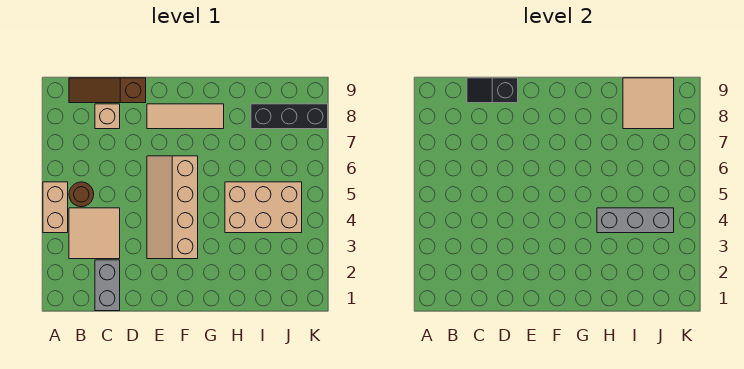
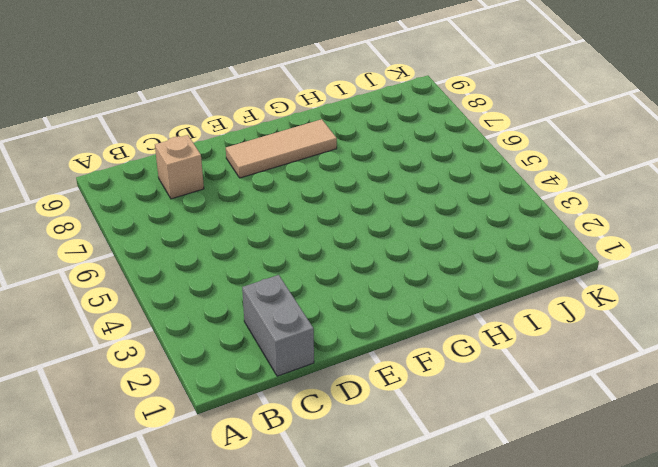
none -> tan 1x2 brick [43,182,68,233]
none -> tan 2x2 tile [69,208,120,259]
none -> brown 1x1 round brick [69,182,94,207]

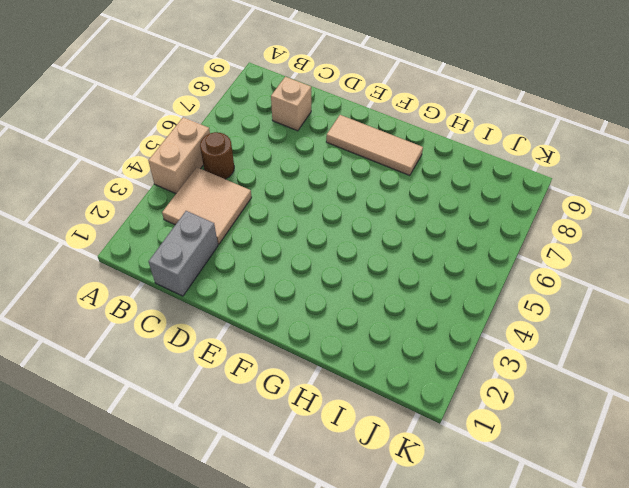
none -> brown 1x3 slope [69,78,146,103]
none -> tan 2x4 slope [147,156,198,259]
none -> tan 2x3 brick [225,182,302,233]

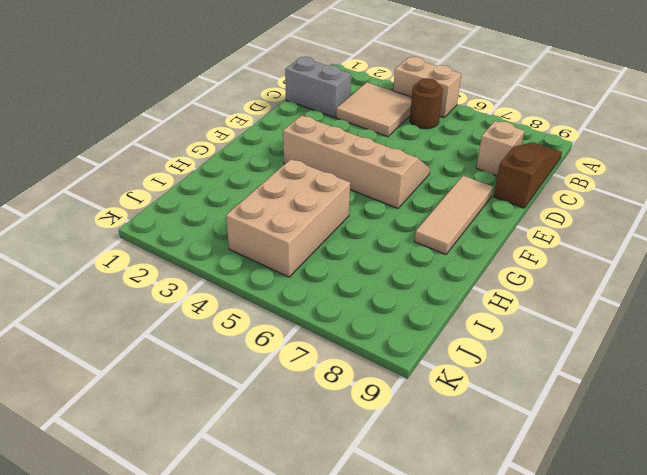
none -> black 1x3 brick [251,104,328,129]
none -> black 1x2 slope [467,78,518,103]
none -> grey 1x3 brick [597,208,674,233]

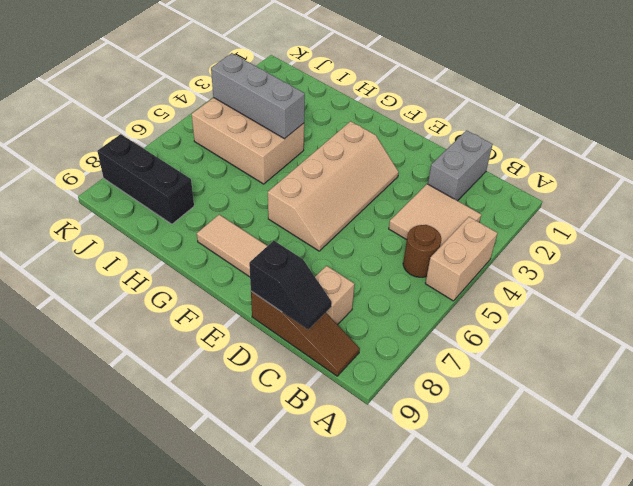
none -> tan 2x2 tile [623,78,674,129]

